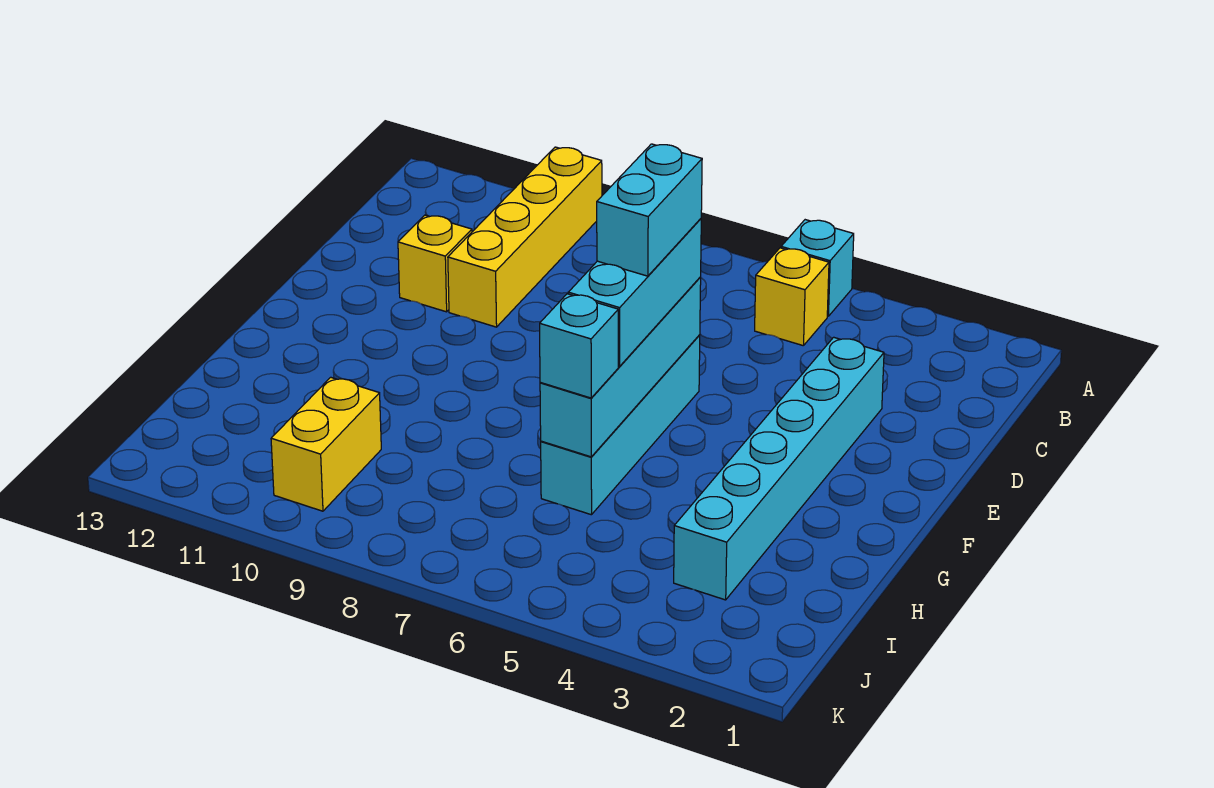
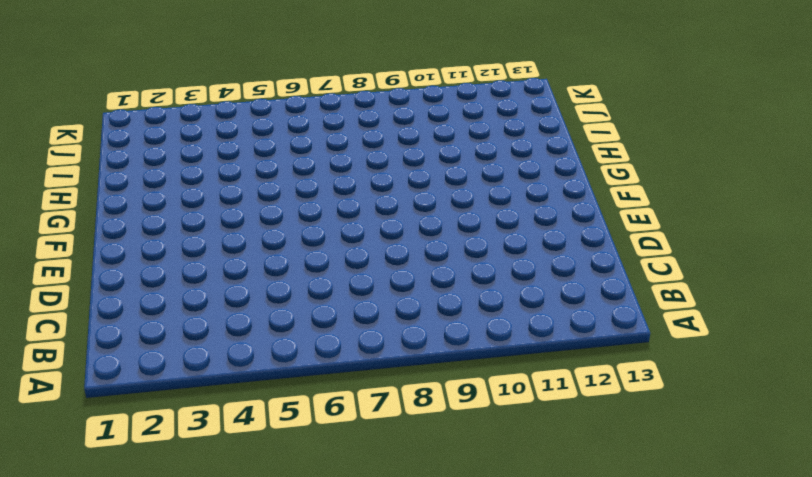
none -> cyan 1x1 brick [781,220,854,316]
none -> yellow 1x4 brick [448,147,602,327]

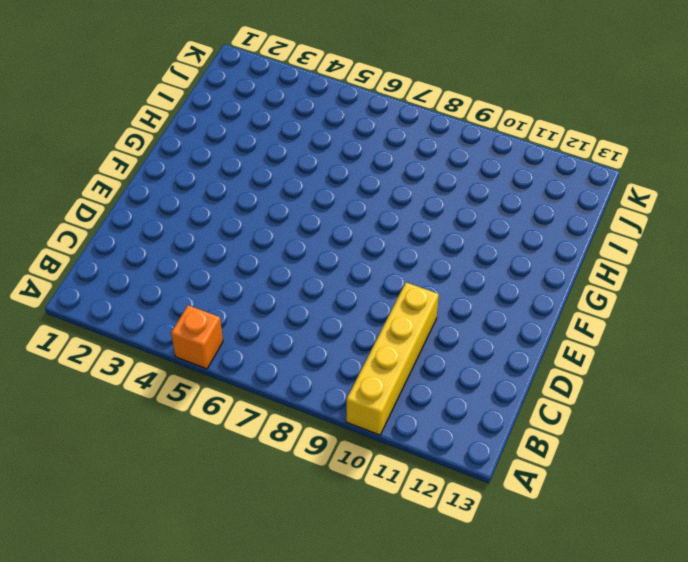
orange 1x1 brick [171,305,223,369] -> cyan 1x1 brick [781,220,854,316]
none -> yellow 1x1 brick [755,248,829,346]
none -> cyan 1x6 brick [674,337,884,600]

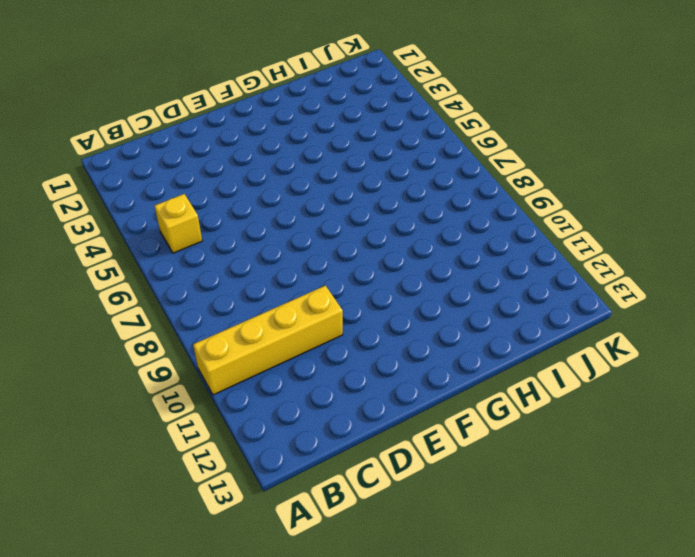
none -> cyan 1x1 brick [781,220,854,316]
none -> cyan 1x6 brick [674,337,884,600]

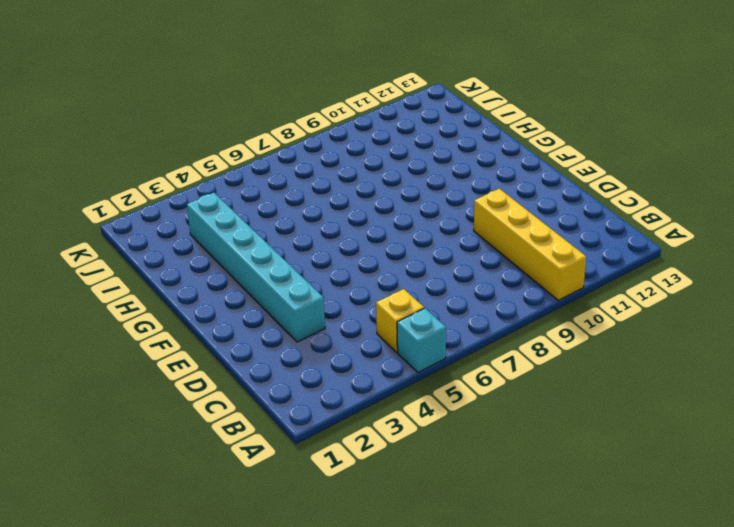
none -> yellow 1x1 brick [398,215,472,312]
none -> cyan 1x4 brick [541,335,700,515]

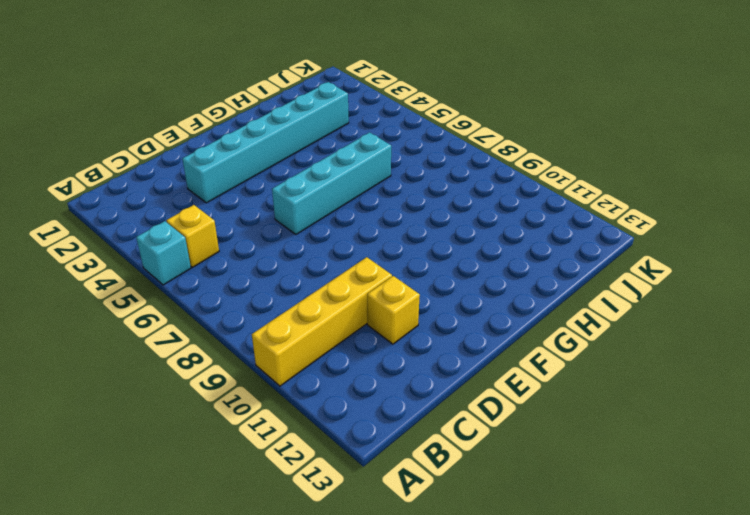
none -> yellow 1x2 brick [271,377,381,511]
none -> cyan 1x4 brick [540,277,701,457]

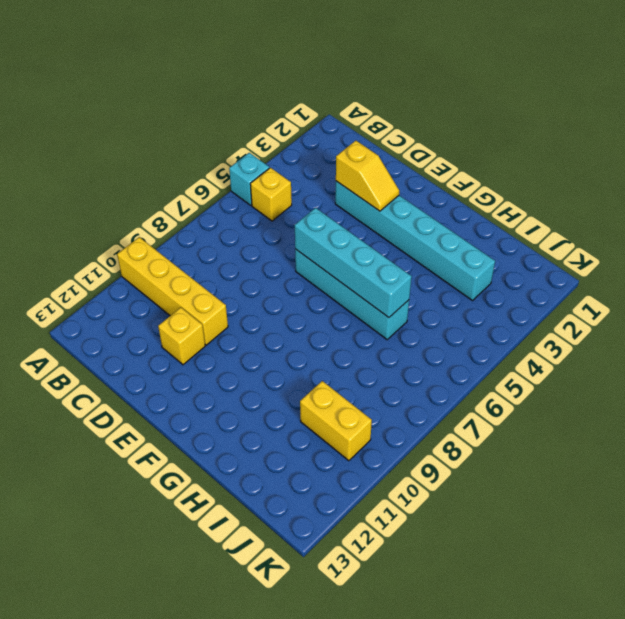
yellow 1x2 slope [336,141,399,211] -> none
none -> cyan 1x3 brick [568,219,701,366]
none -> cyan 1x1 brick [540,294,618,398]

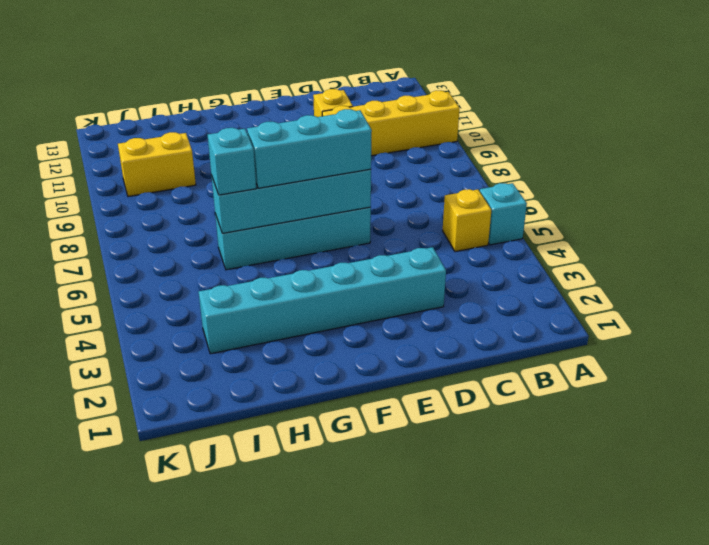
none -> cyan 1x2 brick [597,144,702,276]

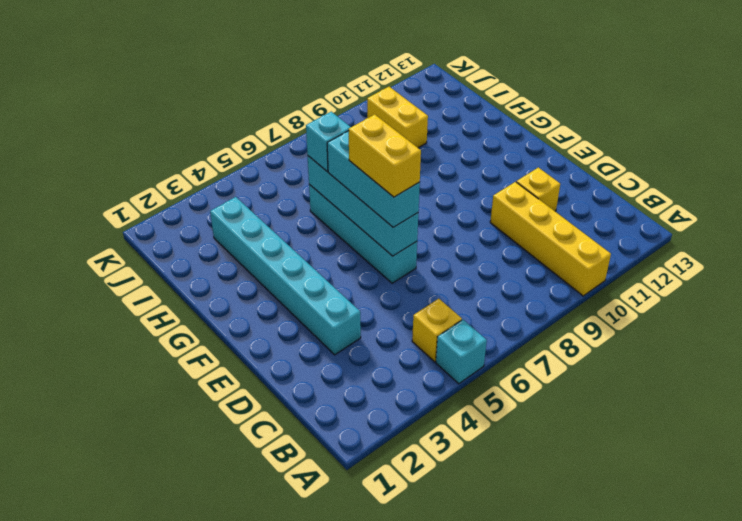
yellow 1x2 brick [349,114,421,197] -> cyan 1x2 brick [597,144,702,276]

